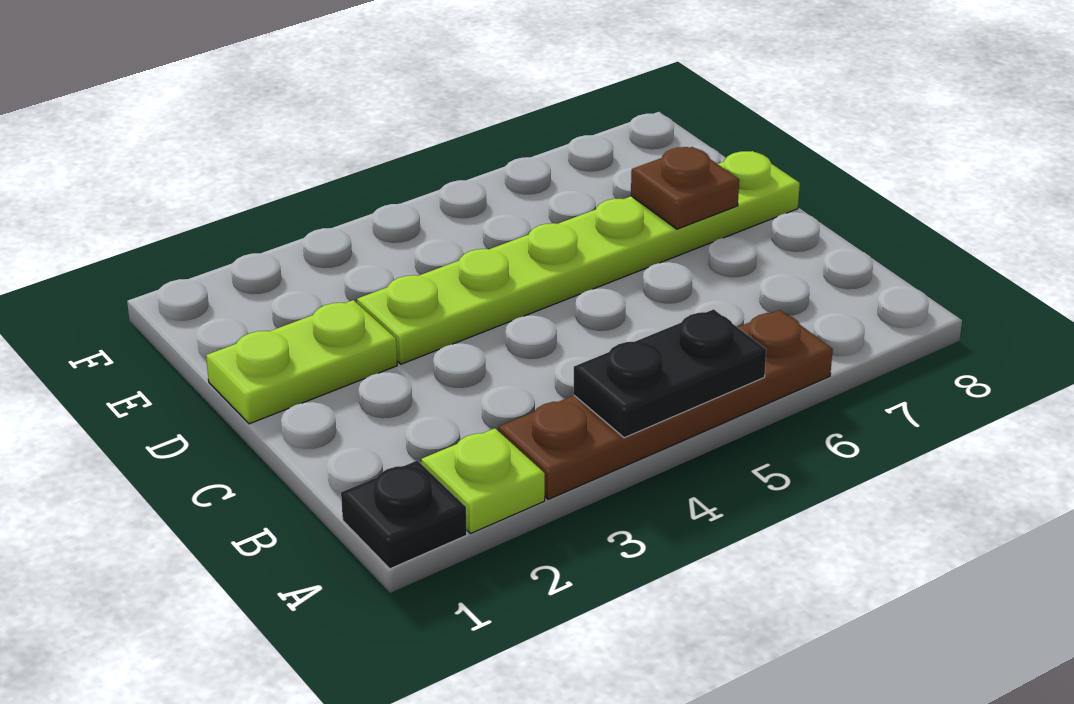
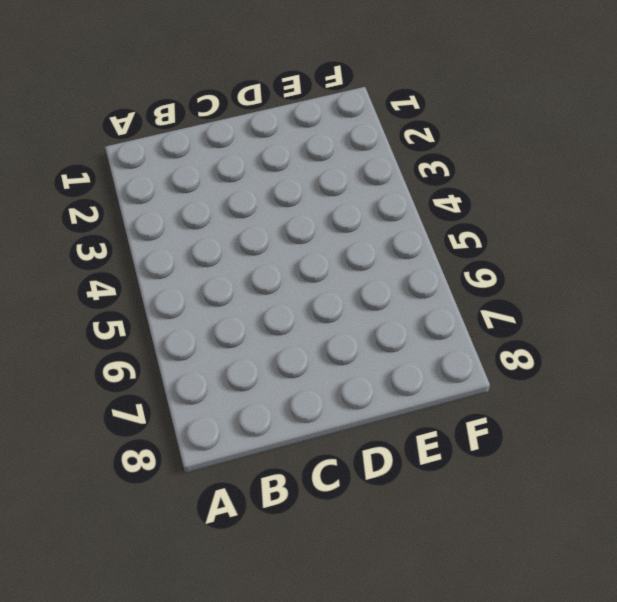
none -> black 1x1 plate [341,460,467,569]
none -> lime 1x1 plate [421,428,545,534]

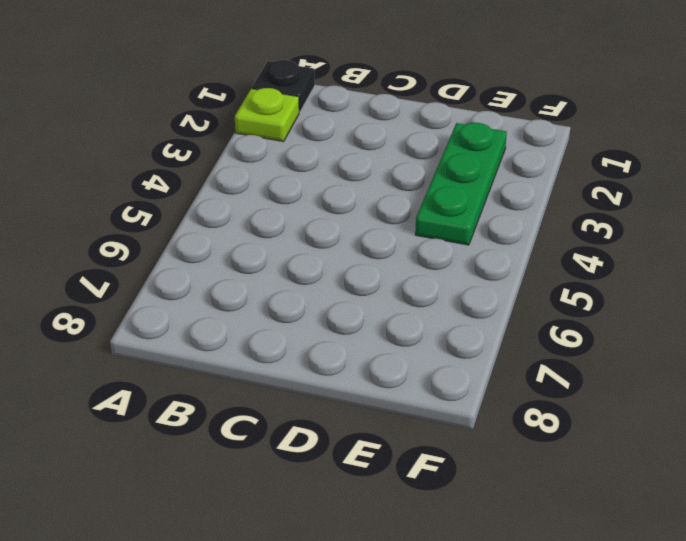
green 1x3 plate [415,123,507,245] -> none
none -> brown 1x4 plate [499,310,833,499]
none -> lime 1x2 plate [206,300,397,424]

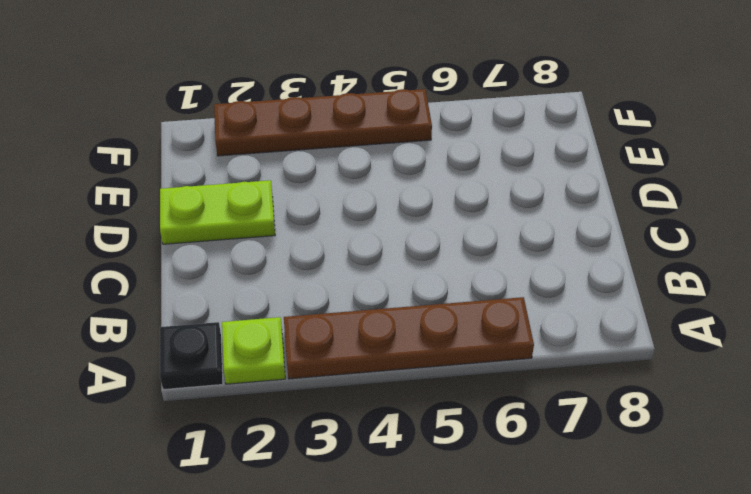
brown 1x4 plate [214,89,432,156] -> none
none -> lime 1x6 plate [357,151,800,364]
none -> black 1x2 plate [573,309,766,438]

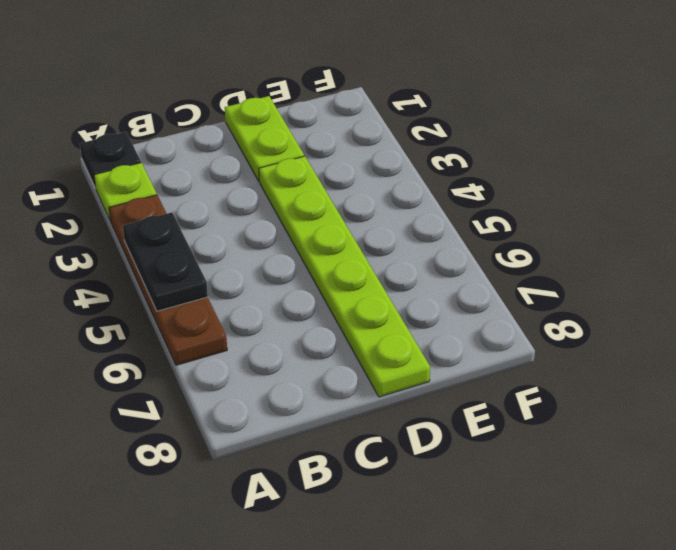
none -> brown 1x1 plate [631,147,739,229]

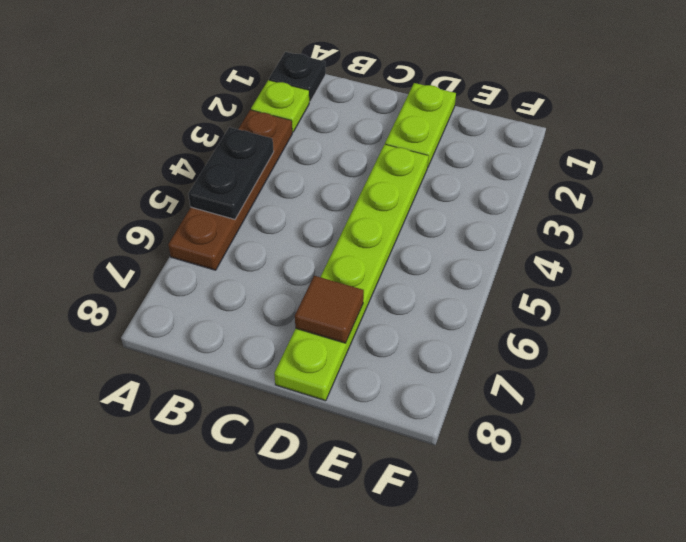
brown 1x1 tile [295,276,364,343] -> brown 1x1 plate [631,147,739,229]

